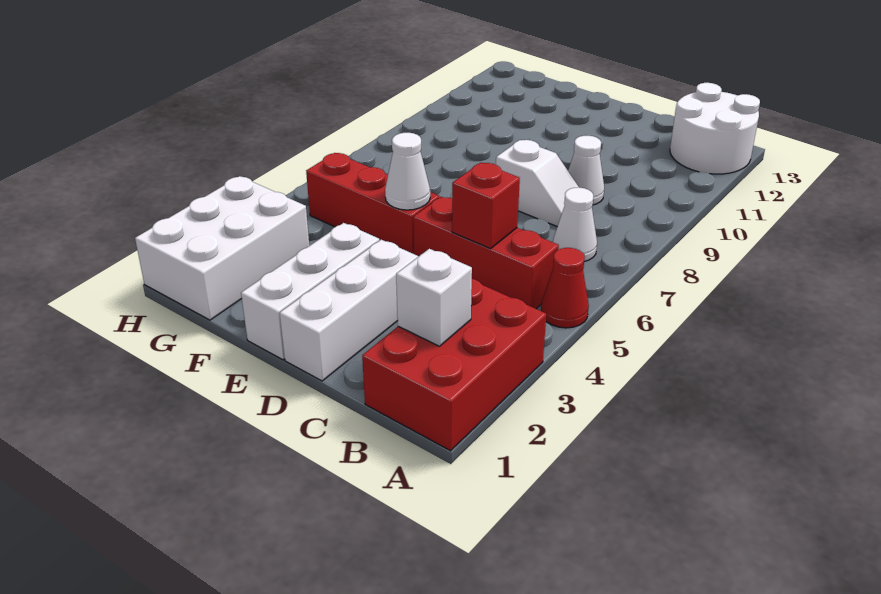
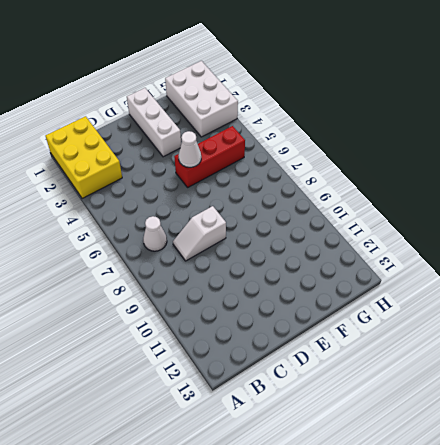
yellow 2x3 brick [46,116,122,199] -> red 2x3 brick [362,279,546,451]
none -> red 1x1 cone [541,248,589,328]
none -> white 2x2 round brick [670,83,760,174]
none -> red 1x3 brick [413,197,559,309]

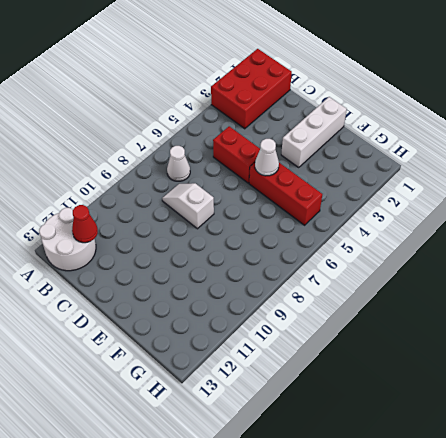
red 1x1 cone [72,205,98,243] -> red 1x1 cone moved to [541,248,589,328]
red 1x2 brick [213,126,260,183] -> red 1x3 brick [413,197,559,309]
none -> white 1x1 cone [568,136,604,205]
none -> white 1x3 brick [280,240,418,381]
none -> white 2x3 brick [135,176,309,320]

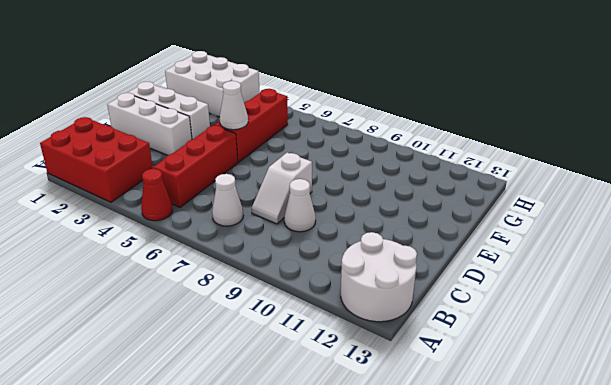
none -> white 1x1 brick [396,249,472,346]
none -> red 1x1 brick [452,163,520,249]

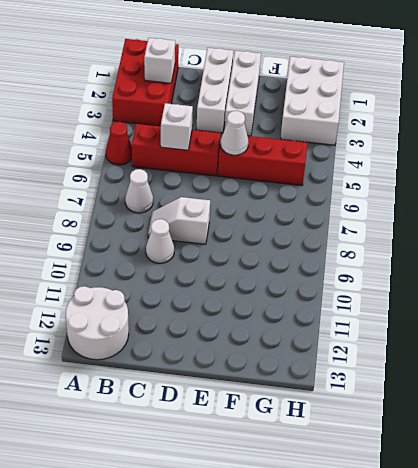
white 1x1 brick [161,103,193,150] -> red 1x1 brick [452,163,520,249]

